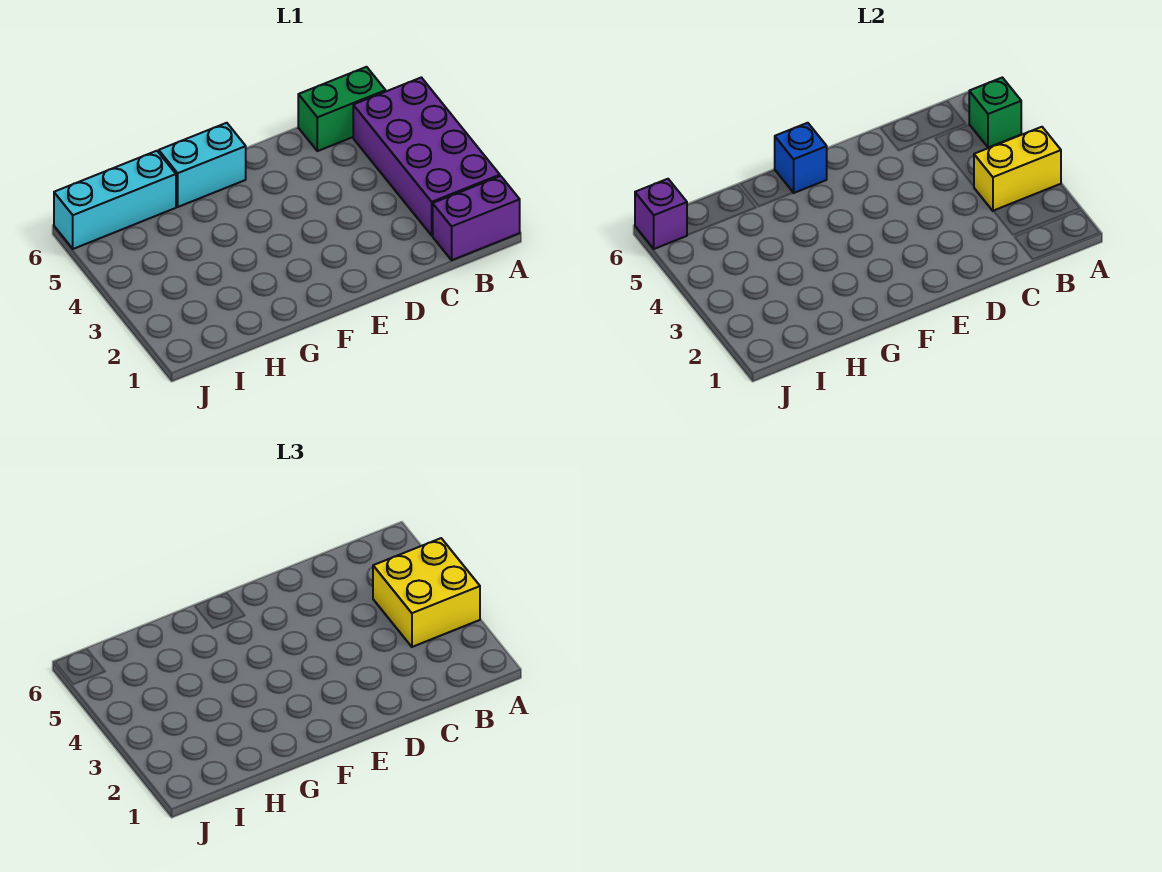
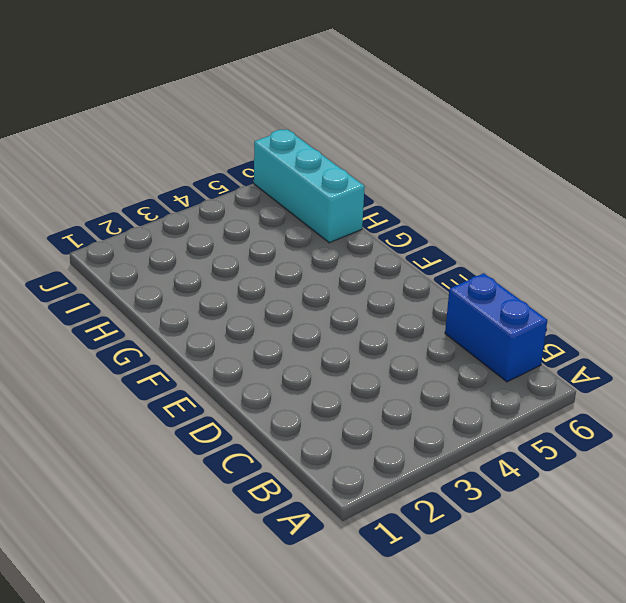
blue 1x2 brick [445,273,547,382] -> green 1x2 brick [298,67,386,151]
none -> purple 1x2 brick [433,176,520,260]
none -> purple 2x4 brick [353,77,500,235]

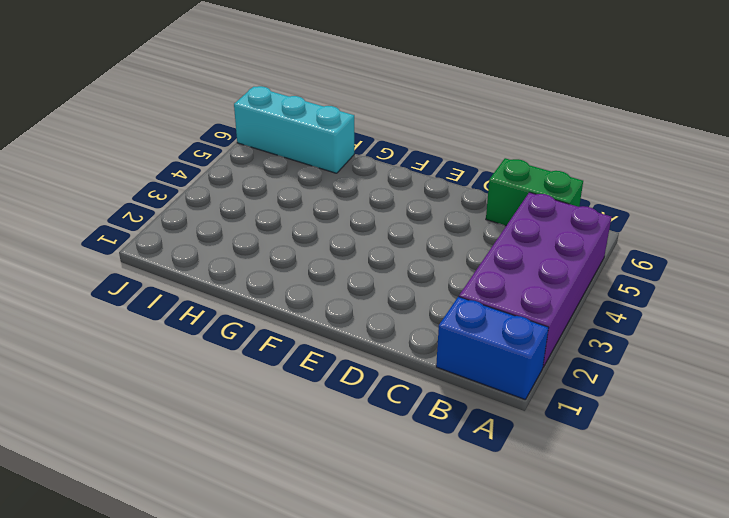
blue 1x2 brick [436,297,549,400] -> purple 1x2 brick [433,176,520,260]
none -> cyan 1x2 brick [159,123,246,207]
none -> yellow 1x2 brick [974,127,1061,211]

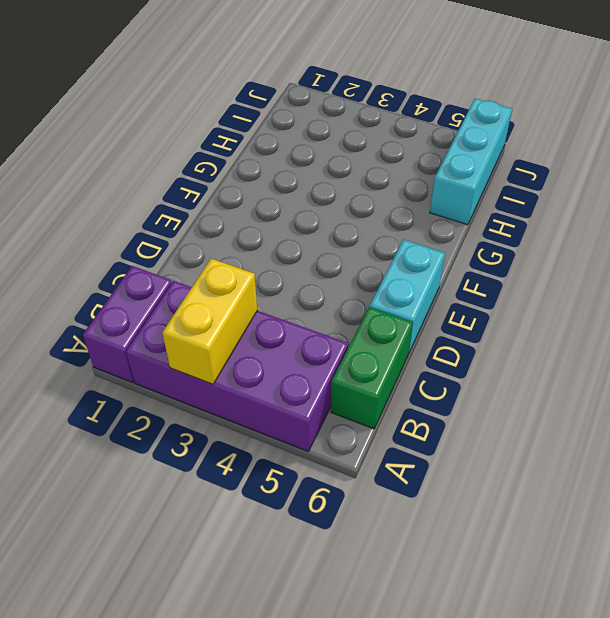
cyan 1x2 brick [370,240,445,352] -> cyan 1x2 brick moved to [159,123,246,207]
none -> green 1x1 brick [969,77,1021,148]
none -> blue 1x1 brick [775,123,827,193]

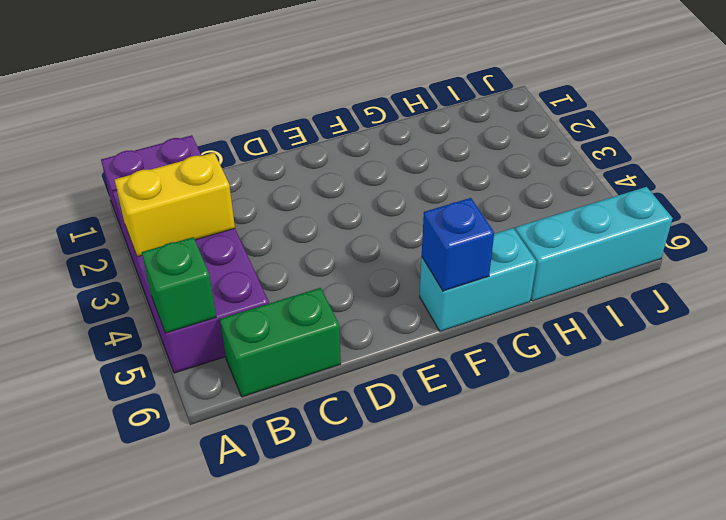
none -> purple 1x1 brick [635,179,687,249]
none -> yellow 2x2 brick [373,538,480,647]

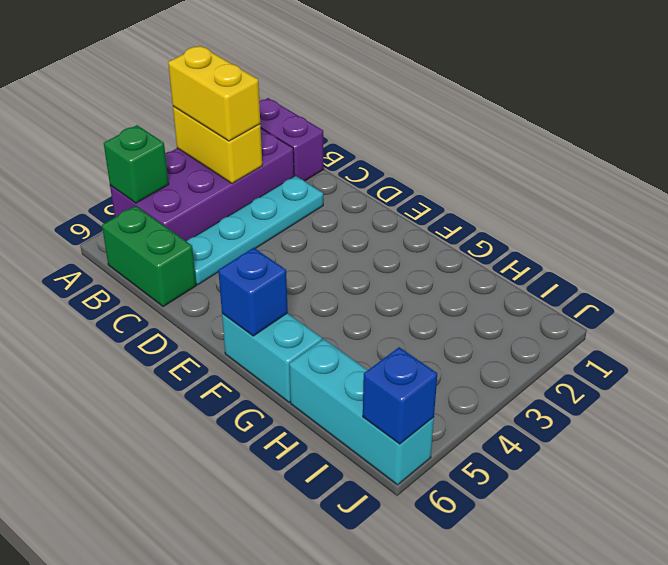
yellow 1x2 brick [168,46,260,141] -> yellow 2x2 brick [373,538,480,647]
cyan 1x4 plate [186,176,323,285] -> none
blue 1x1 brick [363,347,437,444] -> purple 1x1 brick [635,179,687,249]

